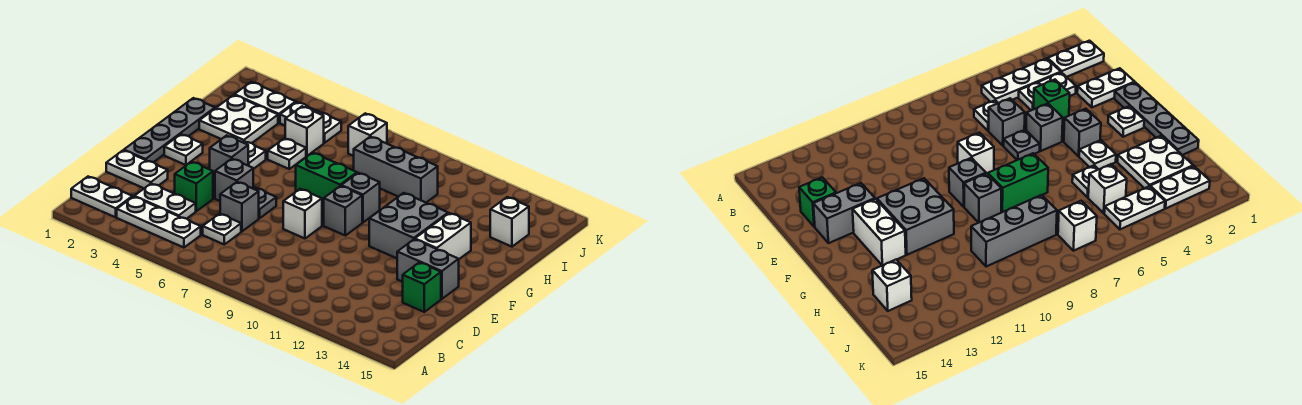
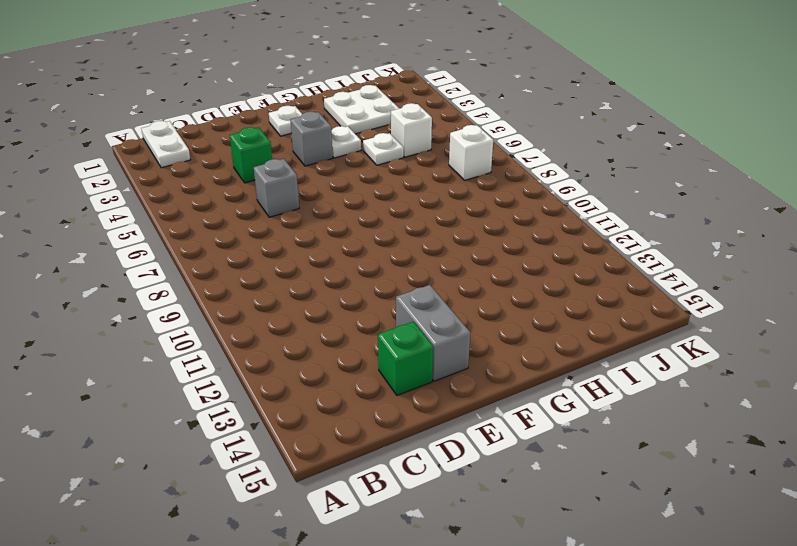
none -> white 1x3 plate [117,197,201,248]
none -> white 1x2 plate [134,184,196,219]
none -> white 1x1 plate [203,214,241,244]

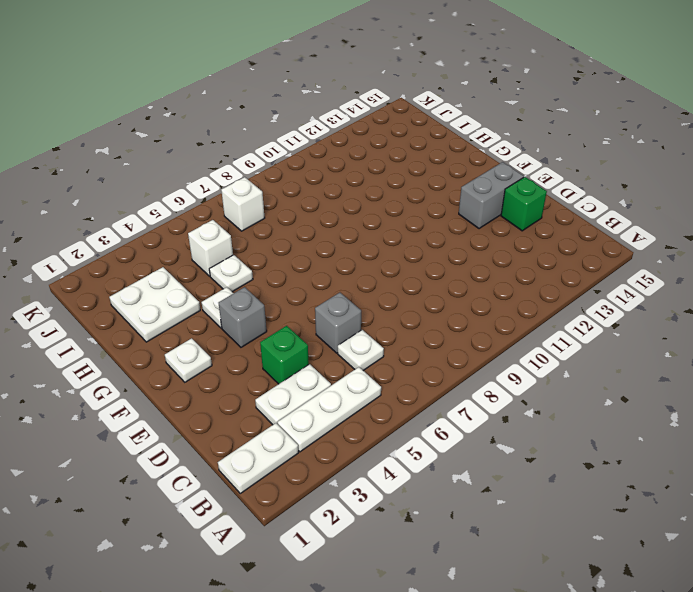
none -> white 1x2 plate [106,150,168,188]
none -> grey 1x4 plate [124,98,215,162]
none -> grey 1x1 brick [215,159,253,201]

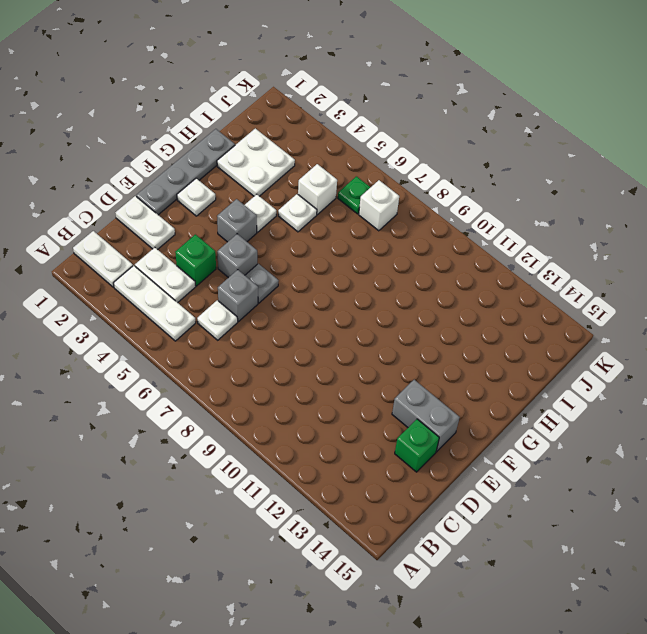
green 1x1 plate [338,176,370,214] -> none
none -> white 1x1 brick [283,189,322,238]
none -> grey 1x1 brick [323,186,362,236]
none -> grey 2x2 brick [369,193,448,258]

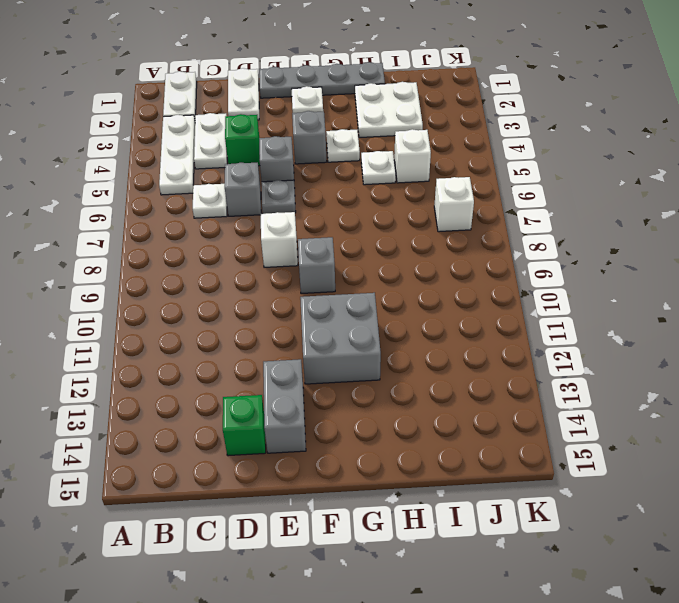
none -> white 1x2 brick [415,213,471,259]
none -> green 1x2 brick [296,153,357,205]
none -> grey 1x1 brick [341,173,380,222]

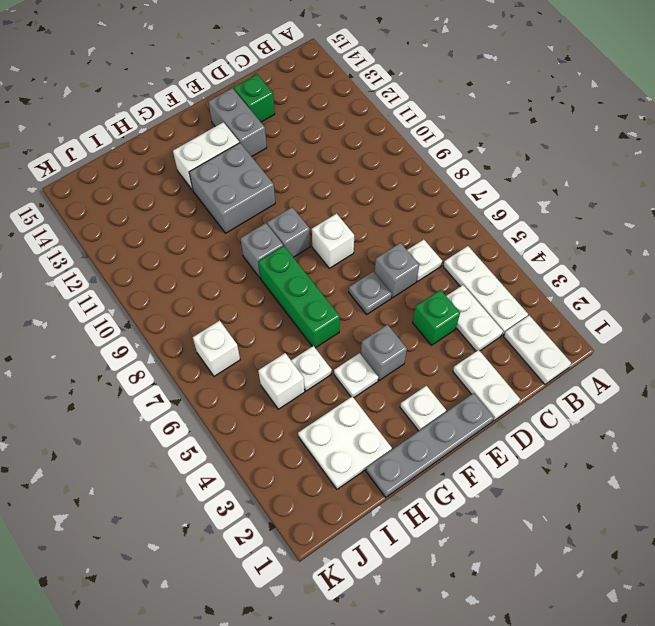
green 1x3 brick [258,246,340,348] -> green 1x2 brick [296,153,357,205]
none -> grey 1x1 brick [215,159,253,201]
none -> grey 1x3 brick [354,137,438,202]
none -> white 1x1 brick [490,197,529,247]

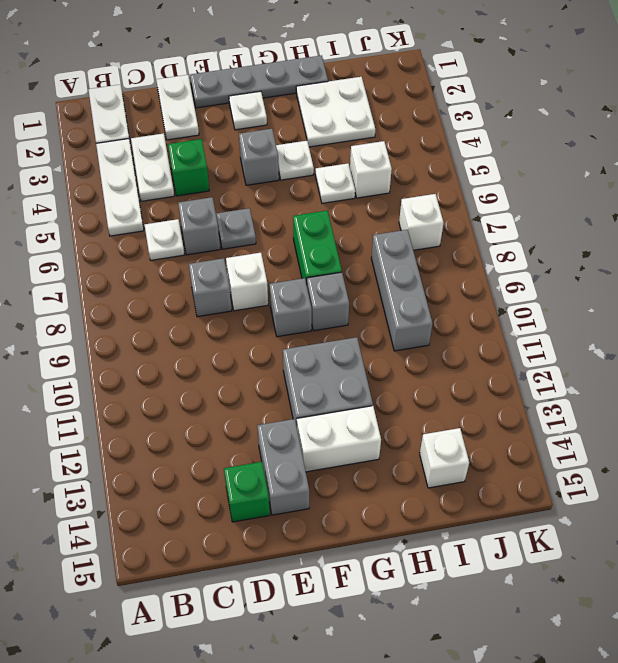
grey 1x1 brick [189,258,232,317] -> grey 1x1 brick moved to [215,159,253,201]
none -> white 1x2 plate [234,82,296,123]
none -> white 1x2 plate [280,102,341,143]

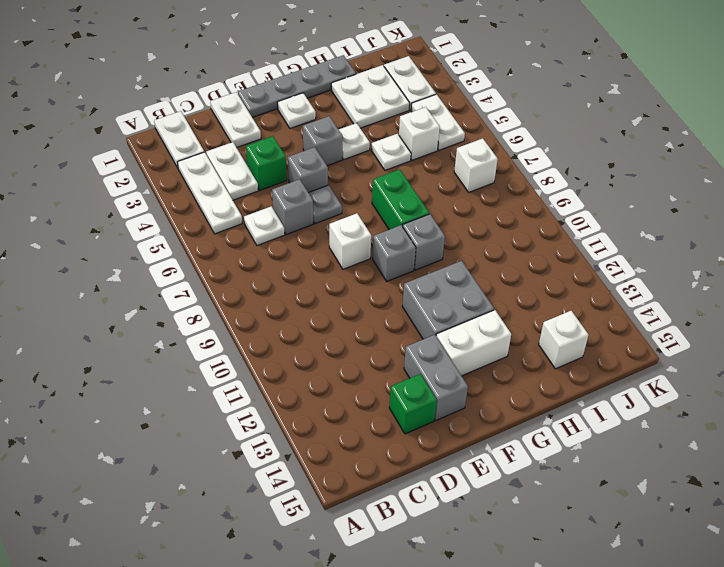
none -> grey 1x3 brick [354,137,438,202]

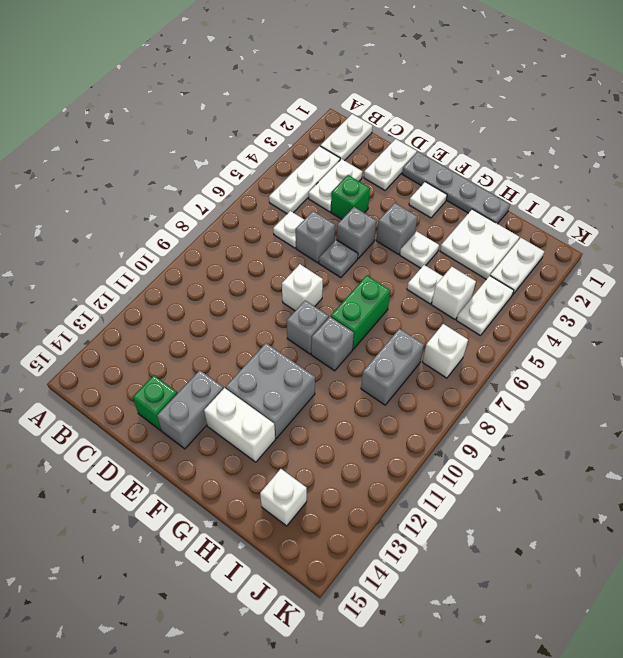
grey 1x2 brick [361,329,424,405] -> grey 1x3 brick [354,137,438,202]

